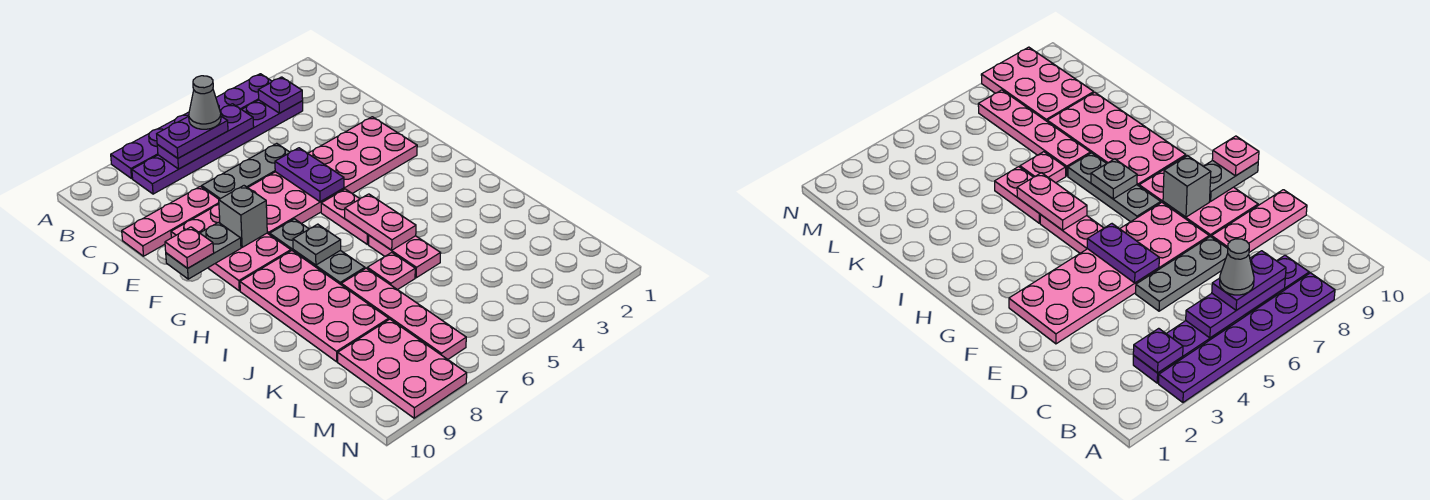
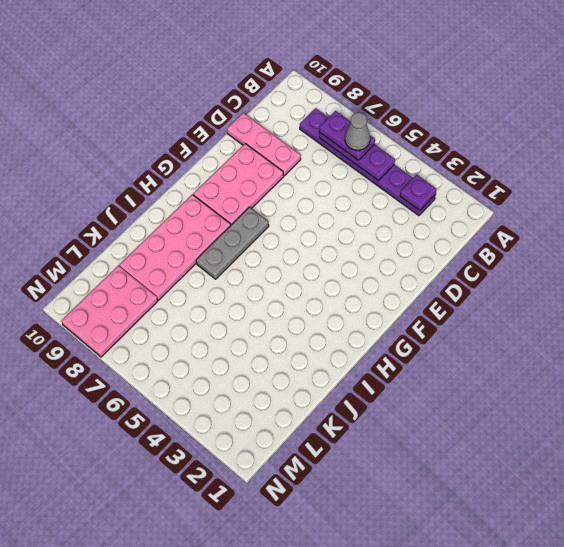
none -> purple 1x6 plate [111,74,272,179]
none -> grey 1x3 plate [202,143,290,199]
none -> pink 2x6 plate [248,117,417,235]

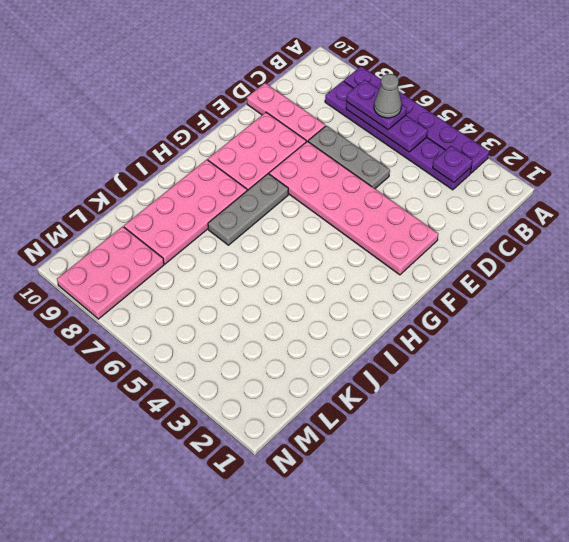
none -> pink 1x2 plate [321,189,369,244]
none -> pink 1x2 plate [369,235,441,278]
none -> pink 1x1 plate [367,252,415,290]

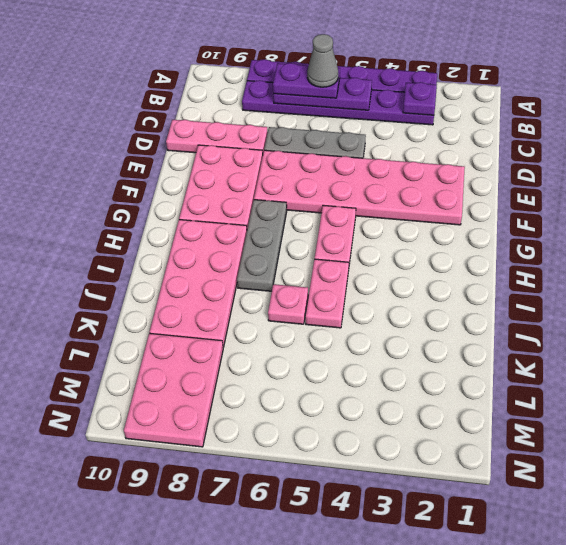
none -> pink 1x4 plate [341,268,466,359]
none -> purple 1x2 plate [275,148,344,202]
none -> grey 1x1 brick [219,186,267,247]

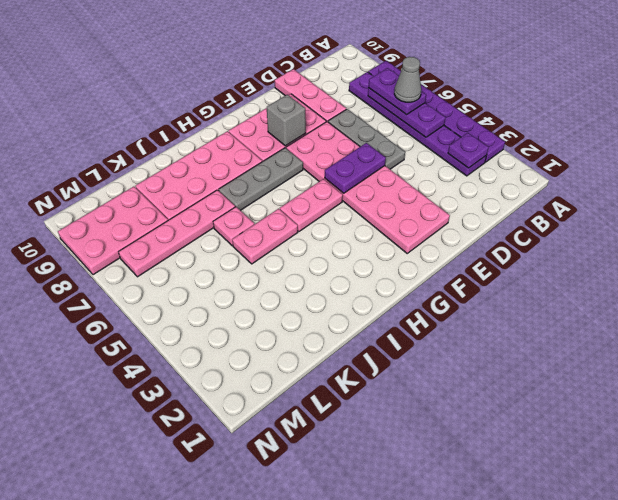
none -> grey 1x2 plate [166,222,241,279]
none -> pink 1x2 plate [345,194,416,250]
none -> grey 1x1 plate [293,224,341,265]

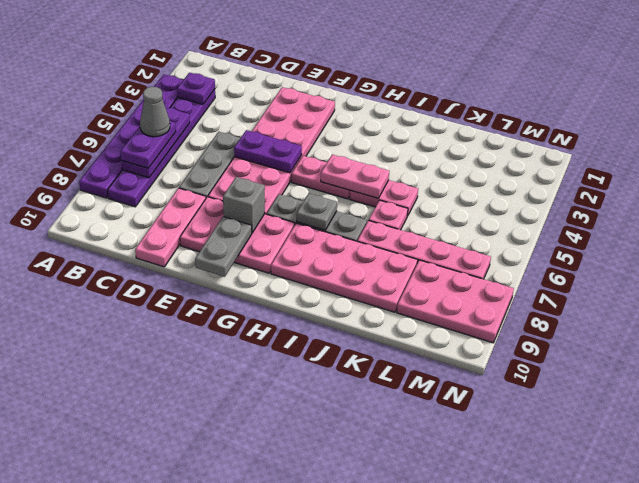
none -> pink 1x1 plate [165,227,214,268]

